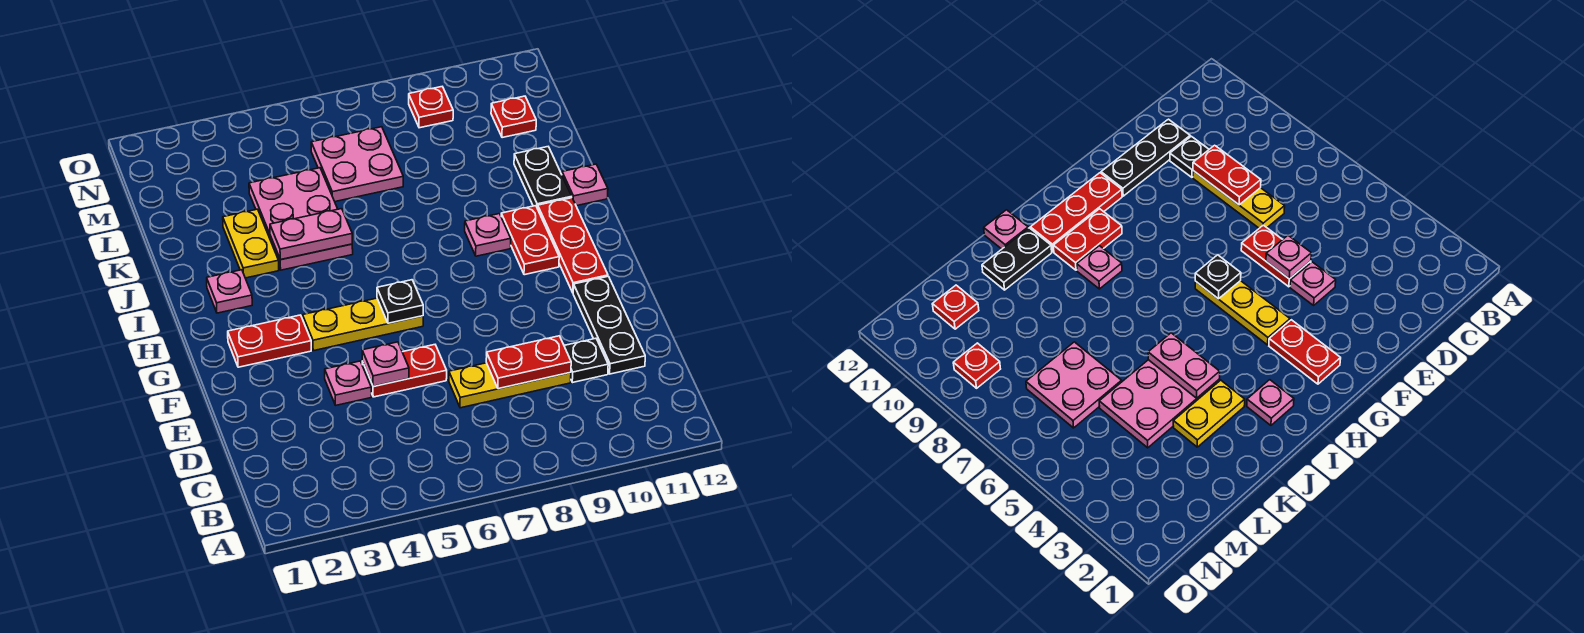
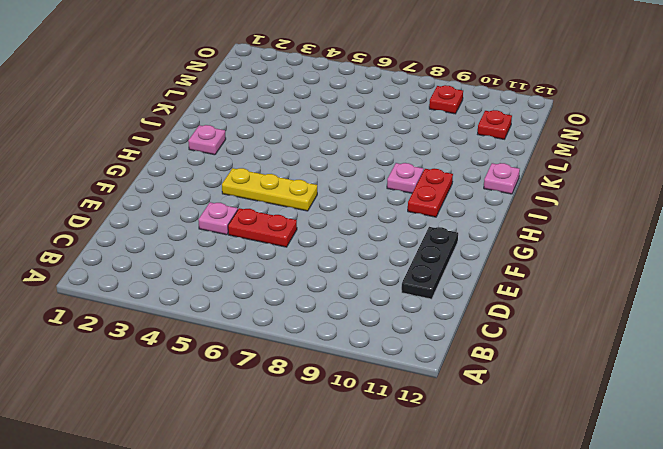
none -> yellow 1x3 plate [449,363,571,408]
none -> black 1x1 plate [564,338,608,382]
none -> red 1x2 plate [228,315,311,367]

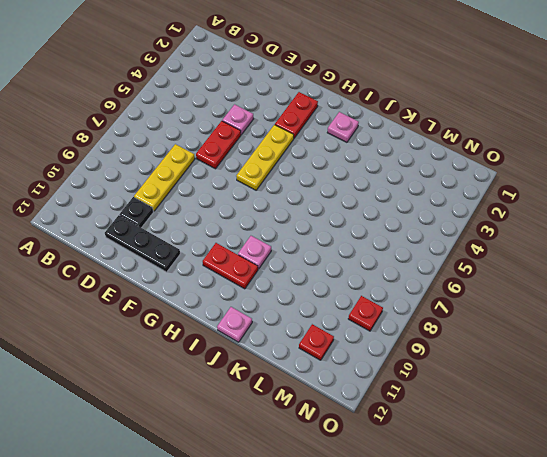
none -> red 1x3 plate [538,198,608,292]
none -> yellow 1x2 plate [223,209,279,278]
none -> pink 2x3 plate [249,168,353,270]

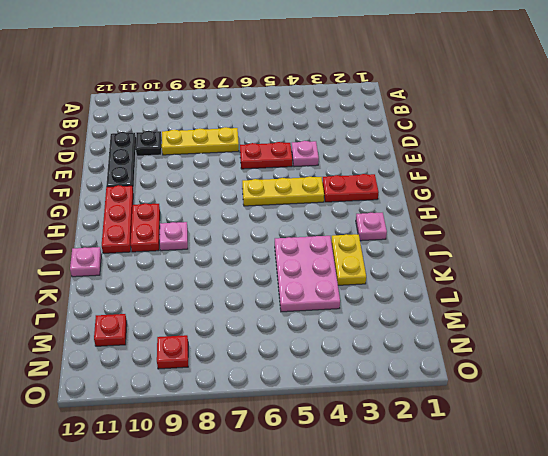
none -> black 1x2 plate [514,147,572,209]
none -> pink 2x2 plate [311,127,403,202]
none -> red 1x2 plate [486,336,571,389]

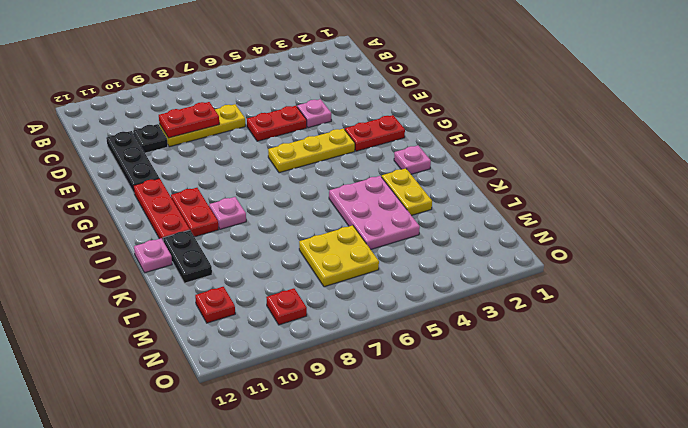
yellow 2x2 plate [299,225,379,287] -> pink 2x2 plate [311,127,403,202]
none -> pink 1x1 plate [362,342,409,386]
none -> black 1x1 plate [377,280,423,323]
none -> pink 1x2 plate [270,209,352,260]

